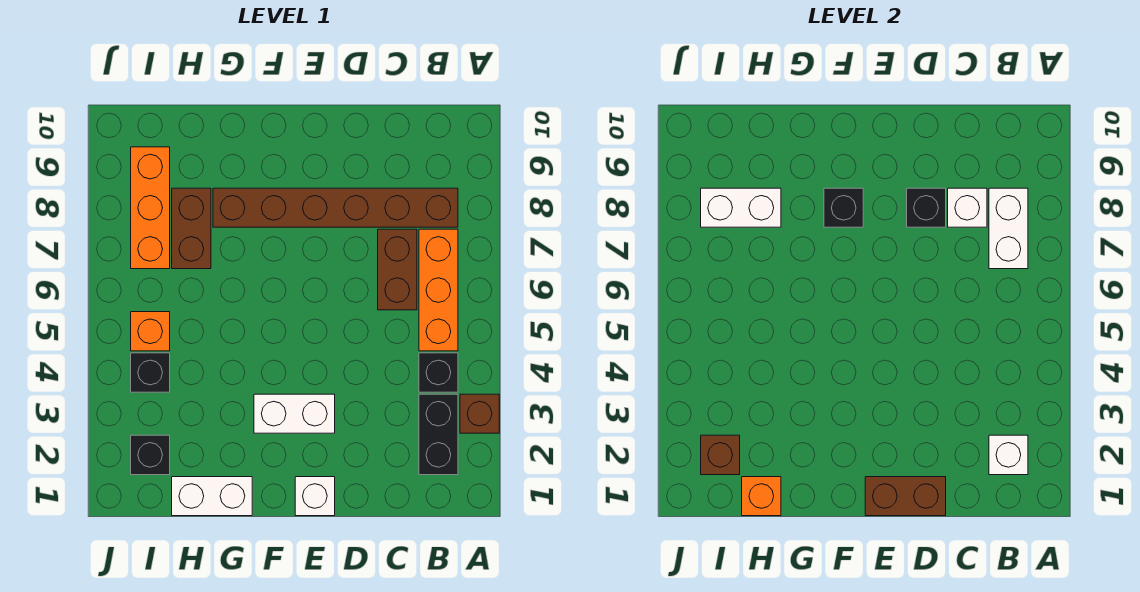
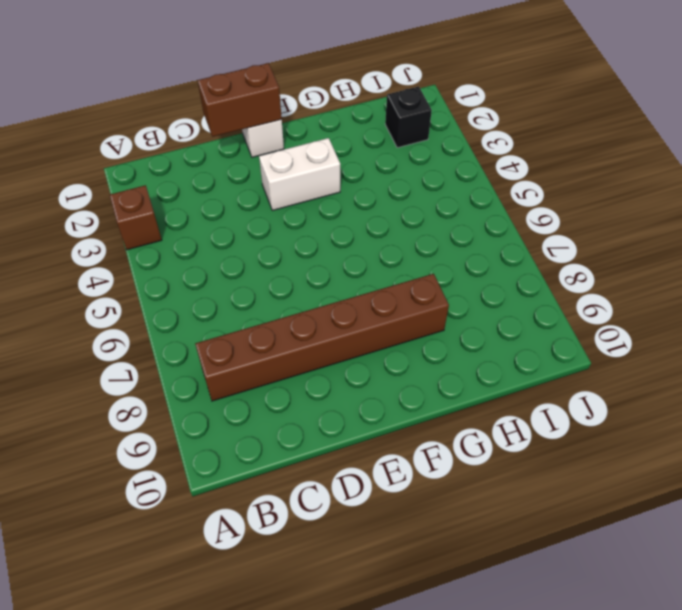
none -> black 1x2 brick [419,394,458,475]
none -> black 1x1 brick [419,353,458,392]
none -> orange 1x3 brick [419,229,458,351]

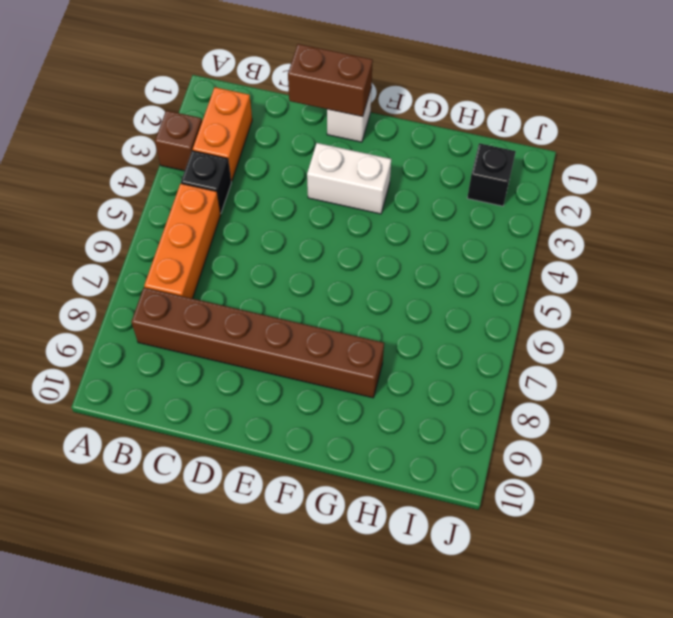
orange 1x2 brick [193,87,252,181] -> black 1x2 brick [419,394,458,475]
none -> brown 1x2 brick [378,229,417,310]
none -> white 1x2 brick [172,477,252,516]
none -> brown 1x2 brick [172,188,211,269]

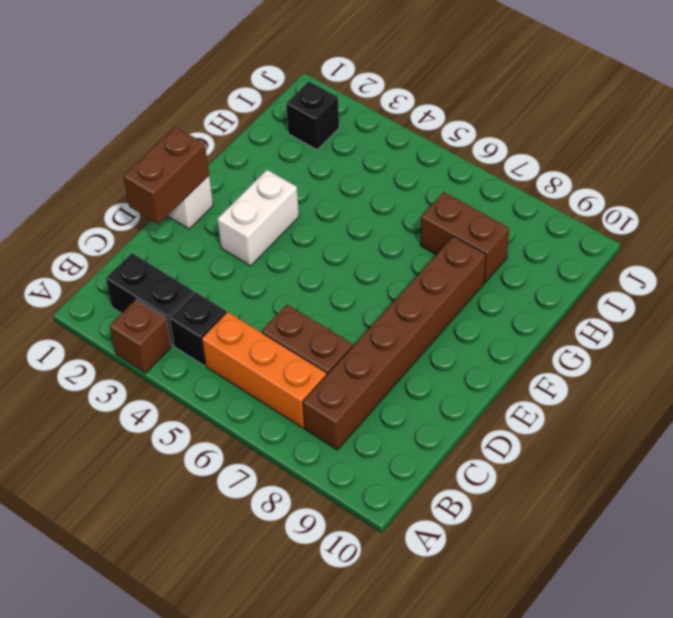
none -> white 1x2 brick [172,477,252,516]
none -> black 1x1 brick [131,353,170,392]
none -> orange 1x1 brick [131,312,170,351]

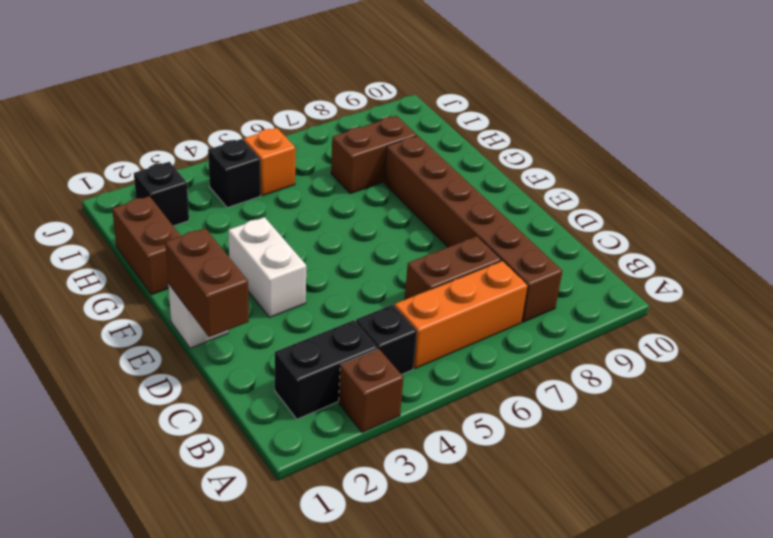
brown 1x2 brick [112,196,181,295] -> white 1x2 brick [172,477,252,516]
none -> orange 1x3 brick [131,147,170,269]
none -> white 1x1 brick [989,435,1028,475]
none -> white 1x2 brick [989,188,1028,269]

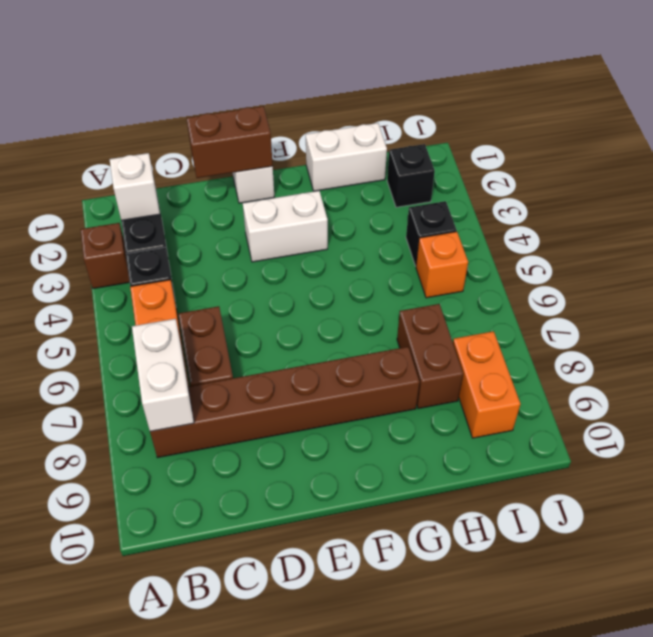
orange 1x2 brick [453,331,520,438] -> orange 1x3 brick [131,147,170,269]
none -> white 1x1 brick [948,188,987,227]
none -> black 1x1 brick [907,188,946,227]
none -> black 1x1 brick [824,188,863,227]

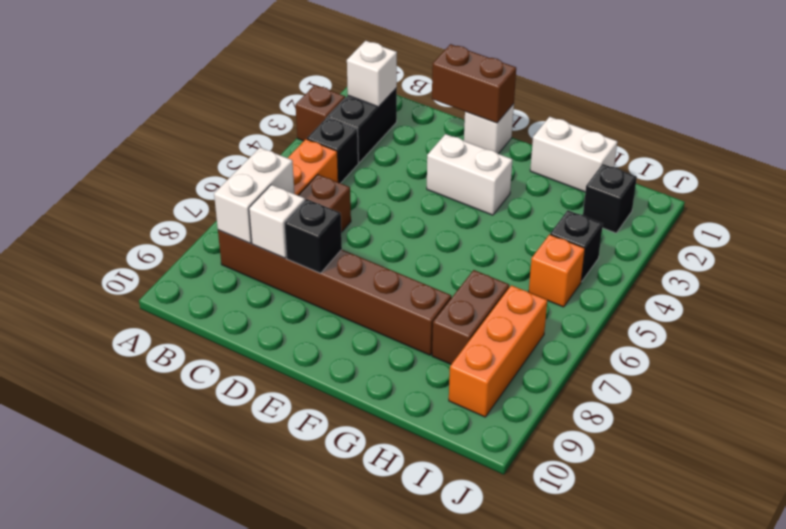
none -> black 1x1 brick [824,188,863,227]
none -> orange 1x1 brick [742,477,781,516]
none -> white 1x2 brick [701,188,781,227]

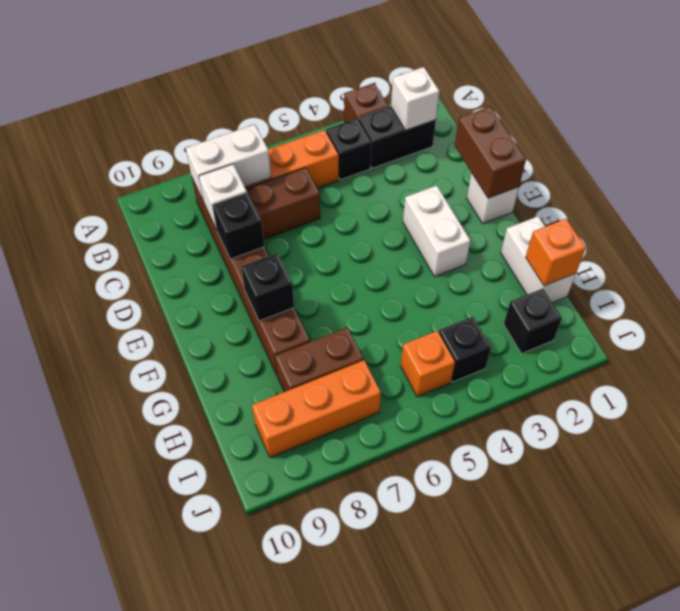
none -> white 1x2 brick [701,188,781,227]
none -> brown 1x1 brick [701,435,740,475]

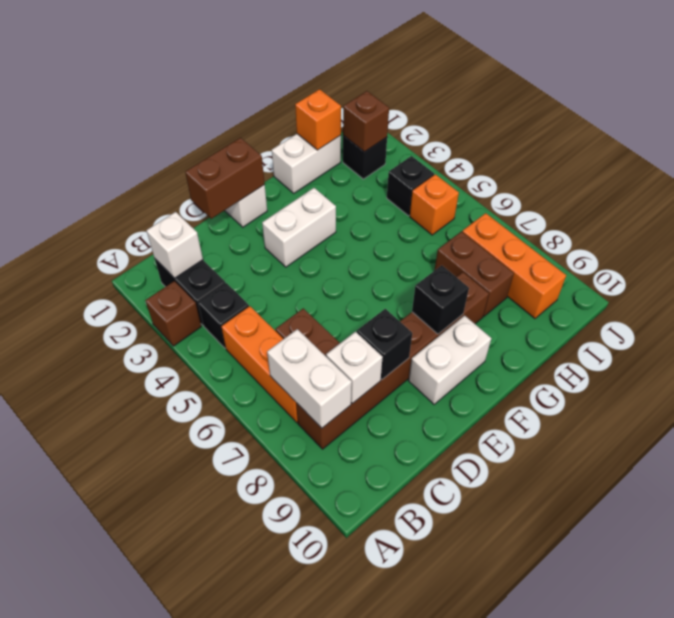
white 1x2 brick [409,315,491,404] -> white 1x2 brick moved to [701,188,781,227]

